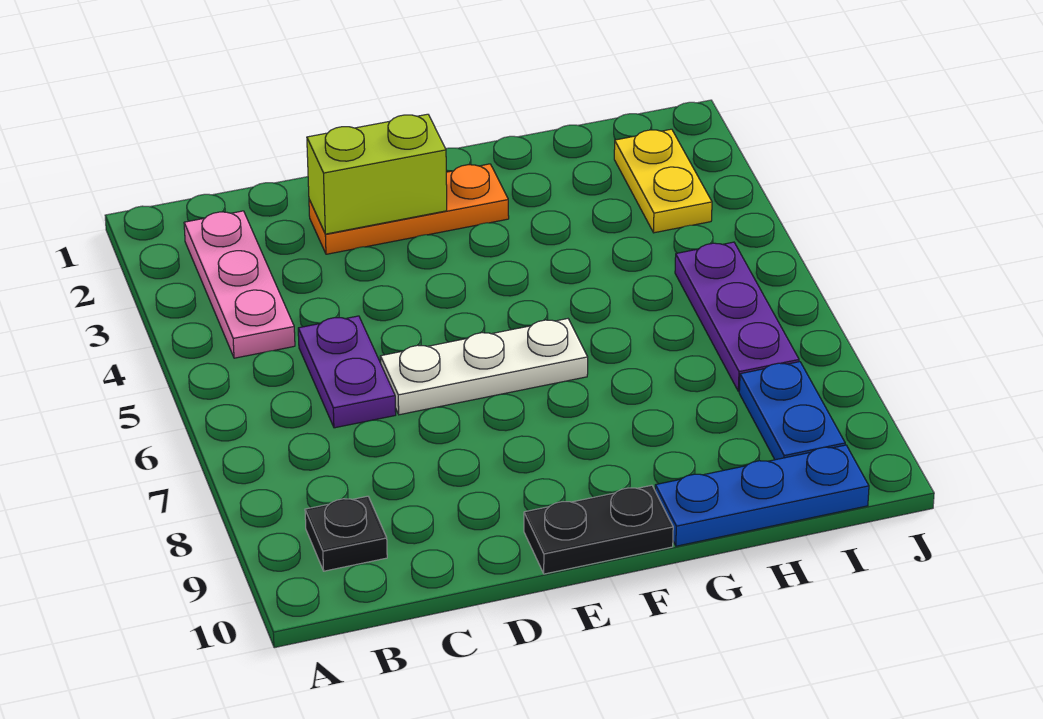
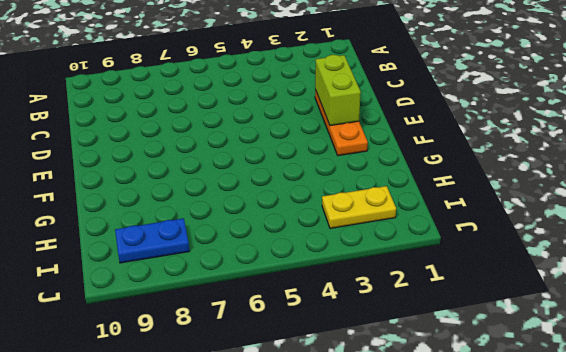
none -> pink 1x3 plate [184,211,295,358]
none -> black 1x1 plate [305,496,387,571]

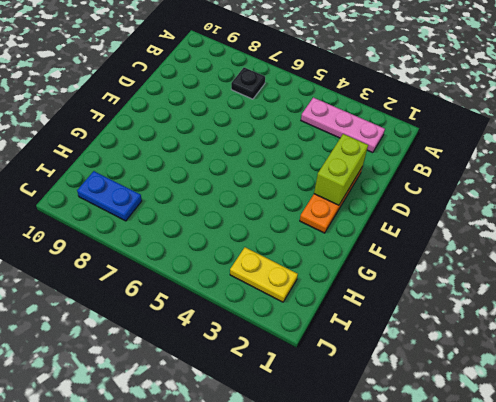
black 1x1 plate [231,67,265,99] -> black 1x1 plate moved to [305,496,387,571]
none -> purple 1x2 plate [298,316,396,428]
none -> white 1x3 plate [380,319,588,415]

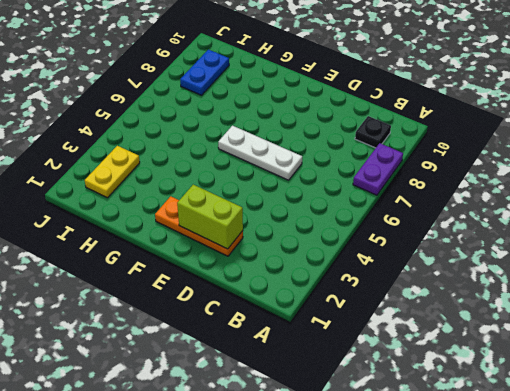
purple 1x2 plate [353,143,403,195] -> purple 1x2 plate moved to [298,316,396,428]
none -> pink 1x3 plate [184,211,295,358]
none -> black 1x2 plate [524,485,673,574]

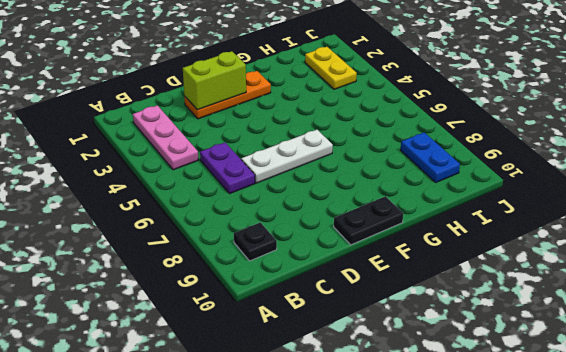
none -> blue 1x3 plate [655,445,869,546]
none -> purple 1x3 plate [675,242,799,391]

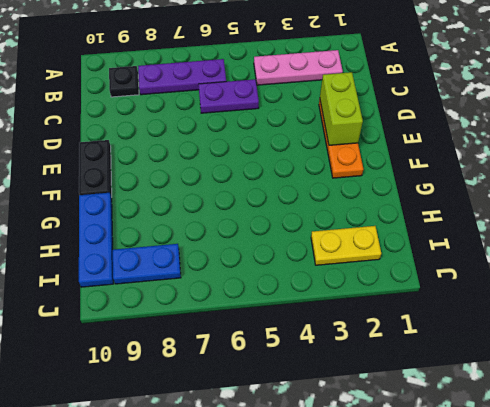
purple 1x3 plate [138,59,226,95] -> purple 1x3 plate moved to [675,242,799,391]
none -> white 1x3 plate [380,319,588,415]

